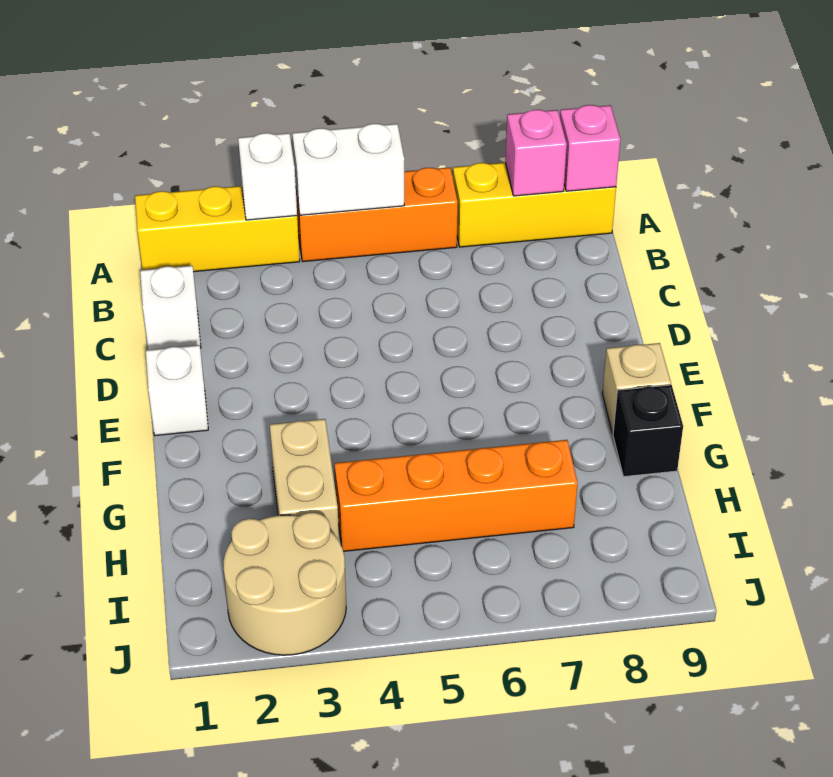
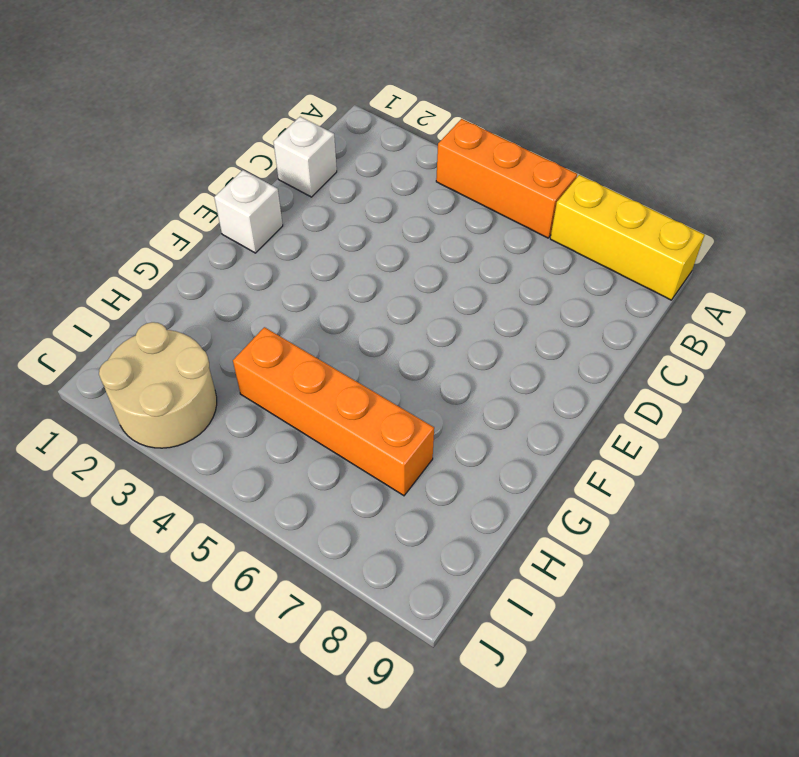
none -> yellow 1x3 brick [135,186,300,272]
none -> tan 1x1 brick [602,343,671,433]
none -> tan 1x2 brick [270,419,339,540]

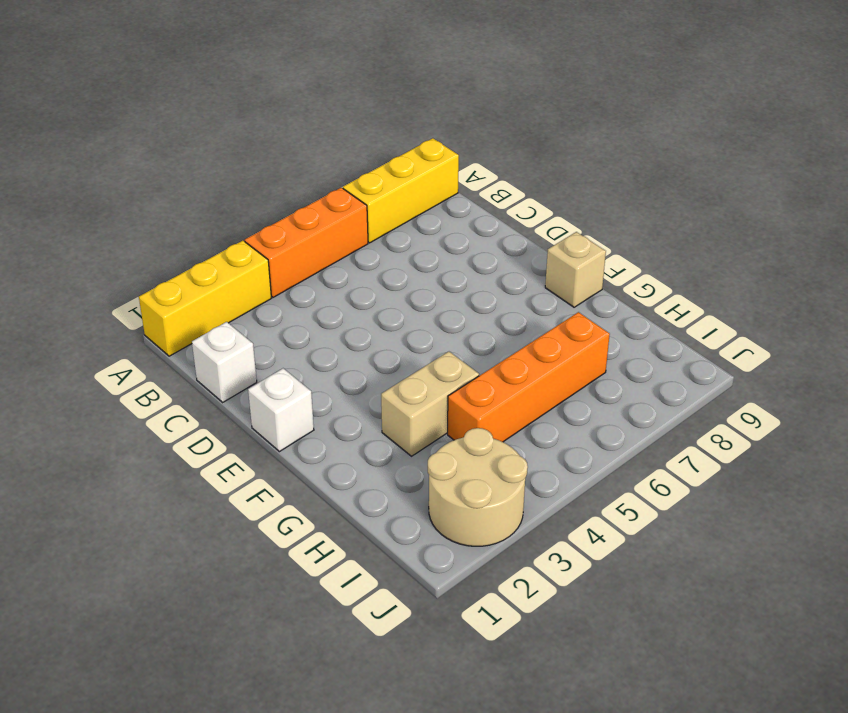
tan 1x2 brick [381,352,479,456] -> tan 1x2 brick turned to [270,419,339,540]
none -> black 1x1 brick [613,385,683,477]
none -> white 1x1 brick [238,133,297,220]
none -> white 1x2 brick [292,124,404,215]

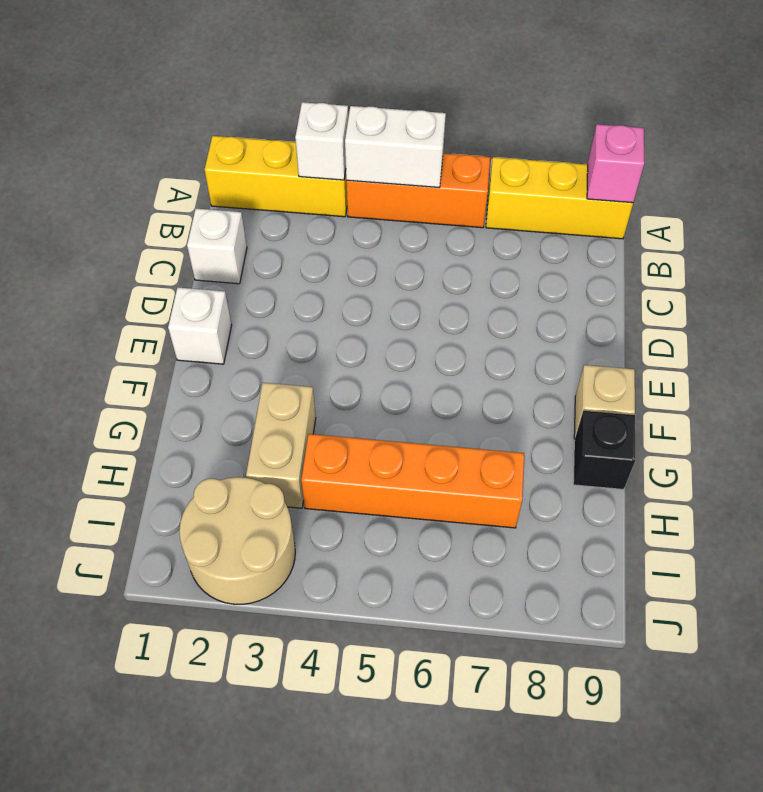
none -> pink 1x1 brick [505,110,567,196]

